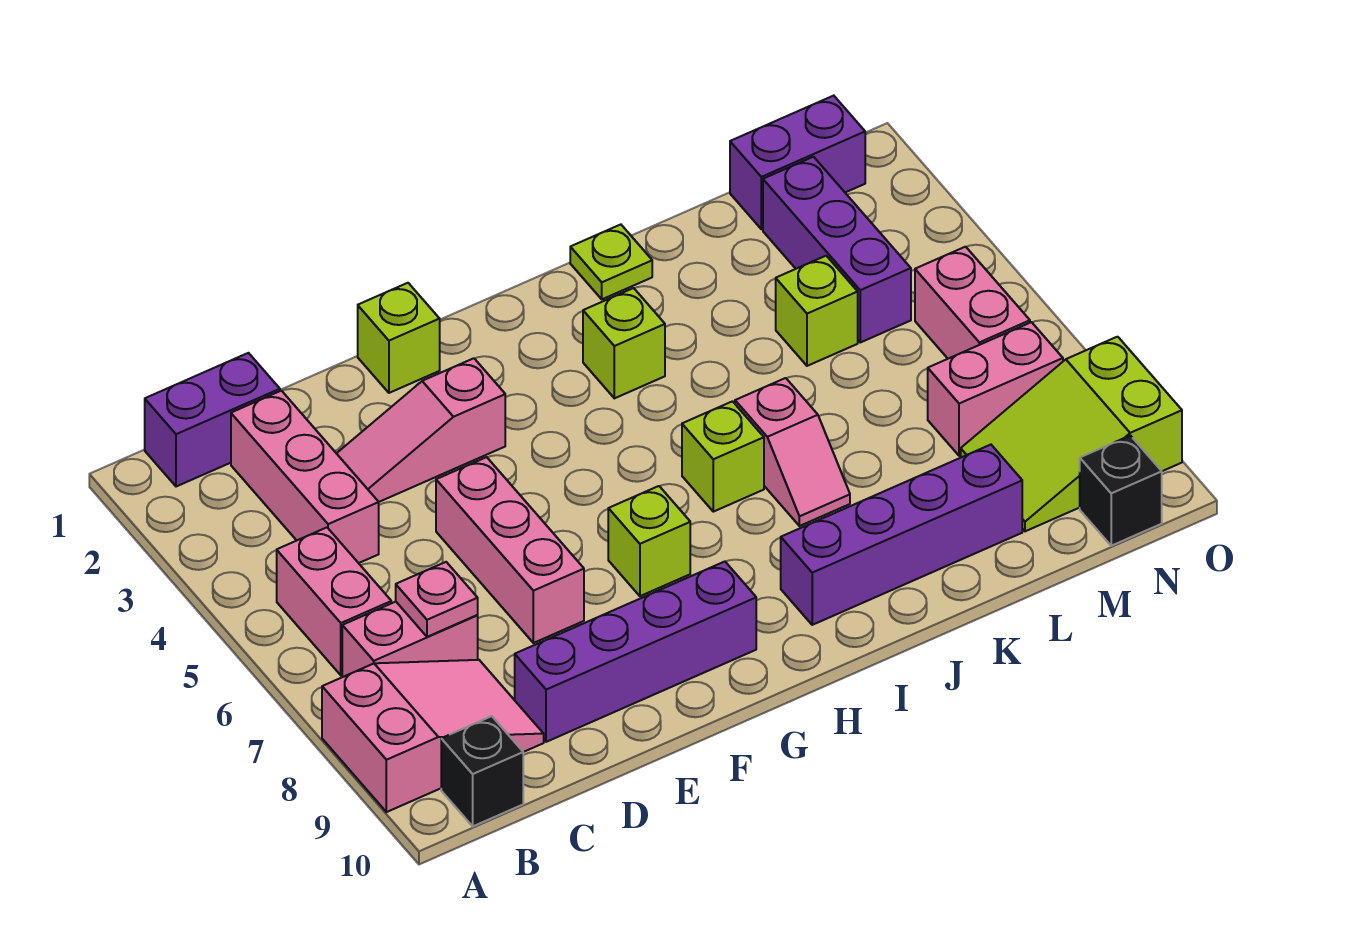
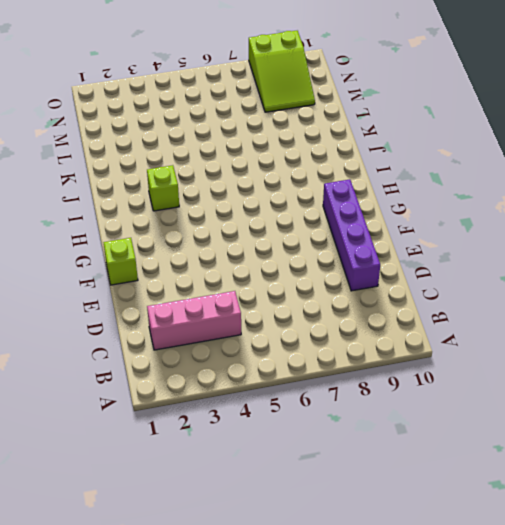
none -> pink 2x3 slope [322,660,544,812]
none -> purple 1x2 brick [145,353,280,487]
none -> pink 1x2 brick [277,528,391,675]

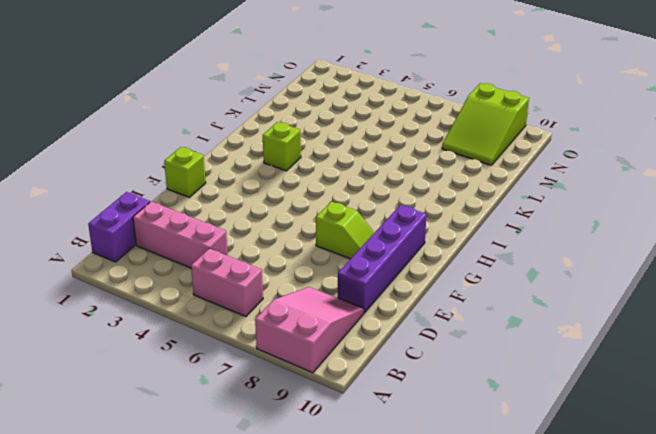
lime 1x2 slope [316,202,374,259] -> none
none -> pink 1x2 brick [342,602,478,677]
none -> black 1x1 brick [441,716,523,826]
none -> pink 1x3 slope [336,358,505,502]

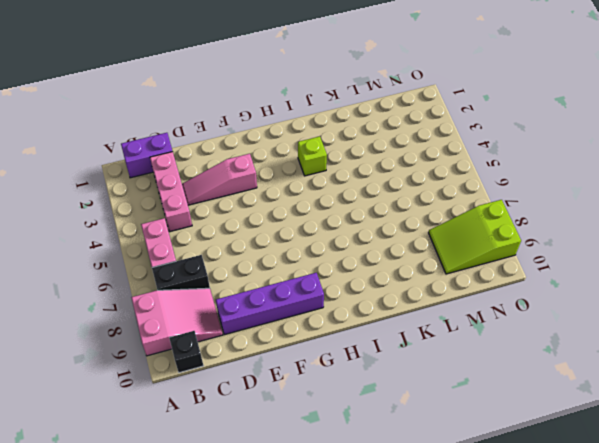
black 1x2 brick [152,255,210,290] -> pink 1x2 brick [342,602,478,677]
none -> pink 1x3 brick [436,457,584,643]
none -> lime 1x1 brick [358,283,440,393]
none -> lime 1x1 brick [608,486,690,596]

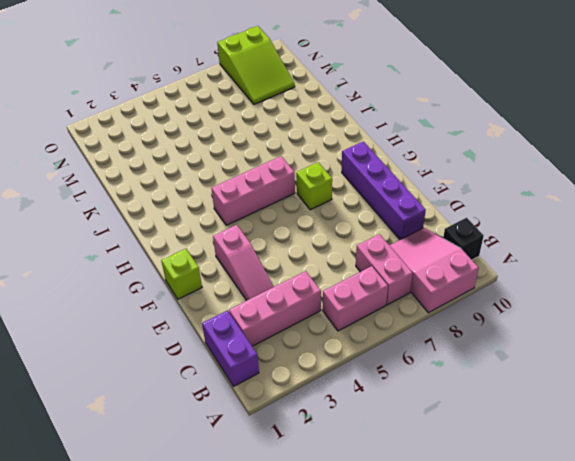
pink 1x3 brick [211,156,295,225] -> pink 1x3 brick moved to [436,457,584,643]
none -> lime 1x1 brick [583,288,665,398]
none -> lime 1x1 brick [682,401,764,512]
none -> purple 1x4 brick [781,445,1022,625]

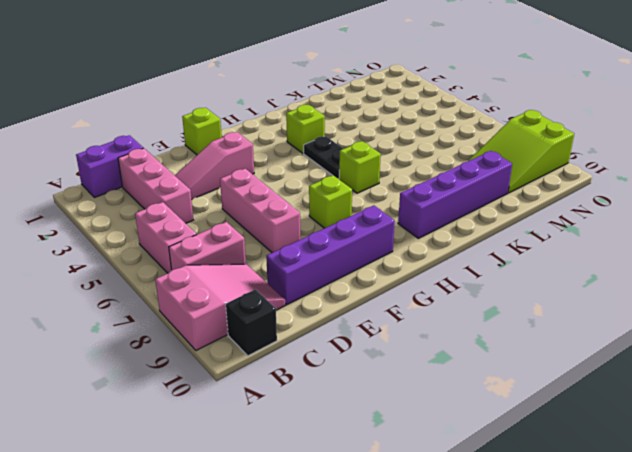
black 1x2 plate [304,136,343,179] -> none
none -> lime 1x1 plate [570,225,652,299]
none -> pink 1x2 slope [735,378,850,526]
none -> lime 1x1 brick [776,256,858,366]

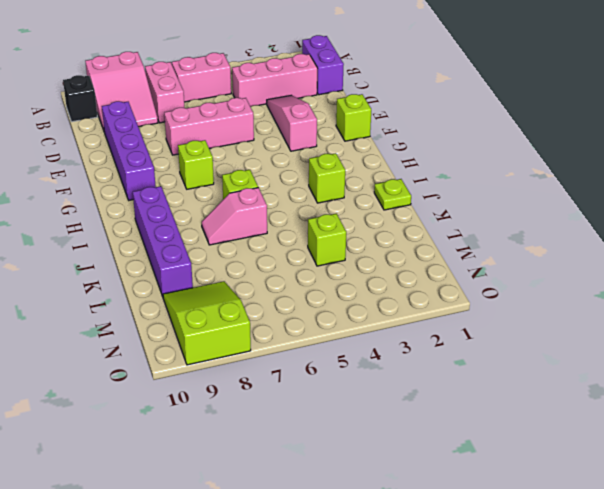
none -> purple 1x2 brick [730,96,865,229]
none -> purple 1x3 brick [763,157,911,342]
none -> pink 1x2 brick [928,322,1063,456]

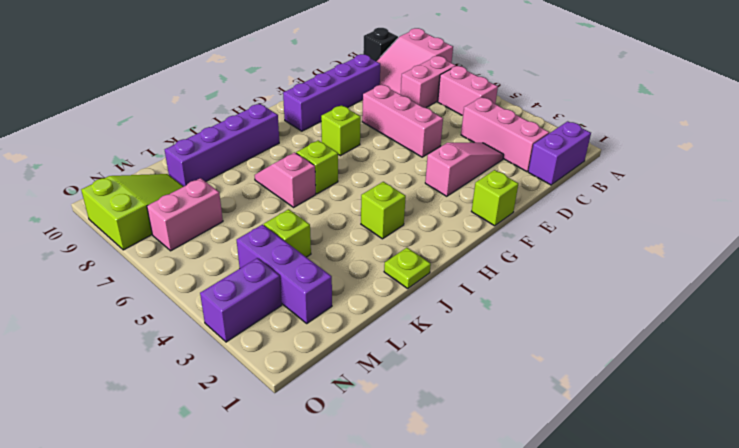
purple 1x2 brick [200,258,282,342] -> purple 1x2 brick moved to [730,96,865,229]
none -> pink 1x2 brick [915,247,1030,359]
none -> black 1x1 brick [1080,435,1162,546]
none -> pink 1x1 plate [396,562,478,637]

